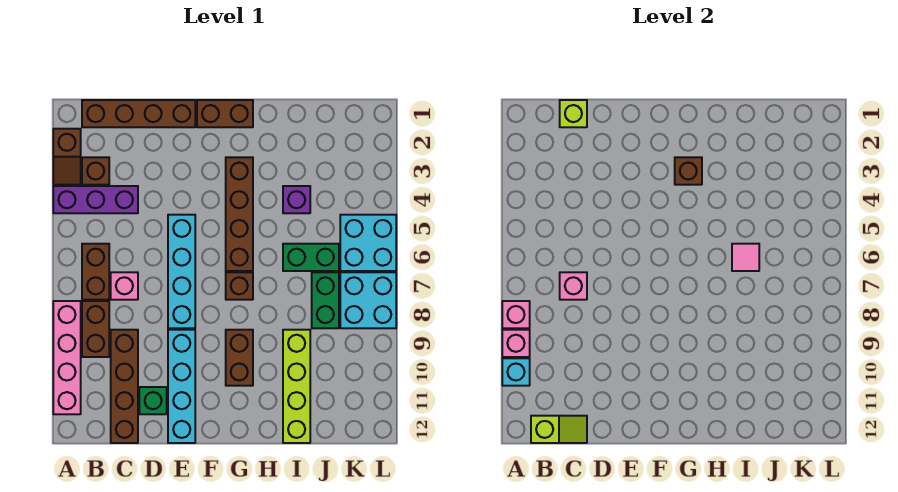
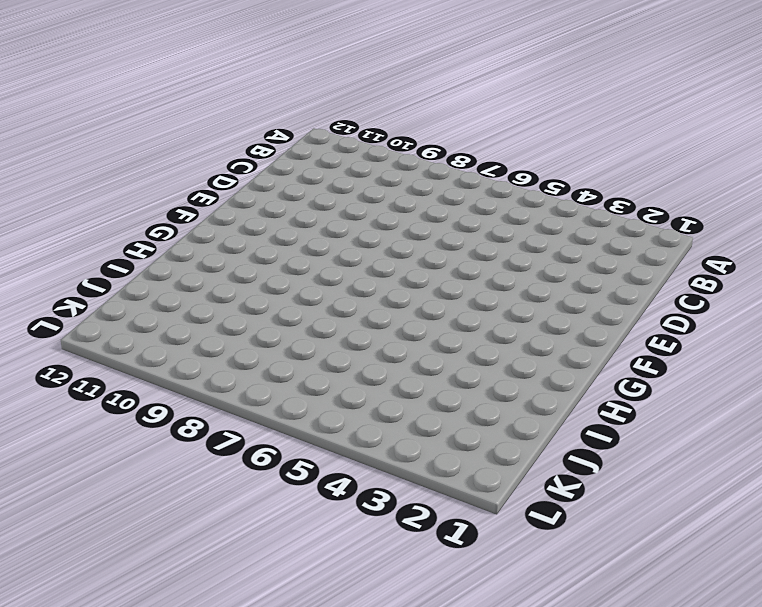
none -> brown 1x2 slope [53,129,81,185]
none -> purple 1x3 brick [53,186,138,213]
none -> pink 1x4 brick [53,301,81,414]
none -> brown 1x4 brick [82,100,195,127]

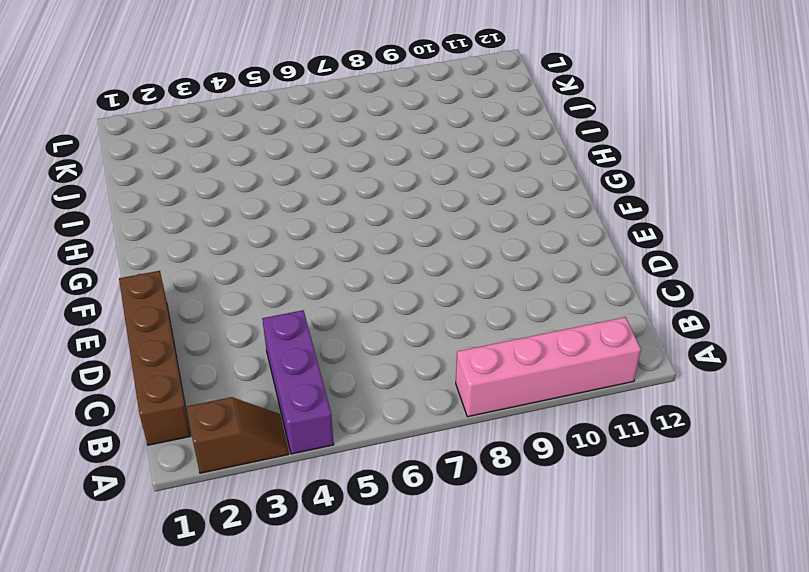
none -> brown 1x1 brick [82,157,109,185]
none -> brown 1x2 brick [82,244,109,300]
none -> brown 1x2 brick [82,301,109,357]
none -> pink 1x1 brick [111,272,138,300]

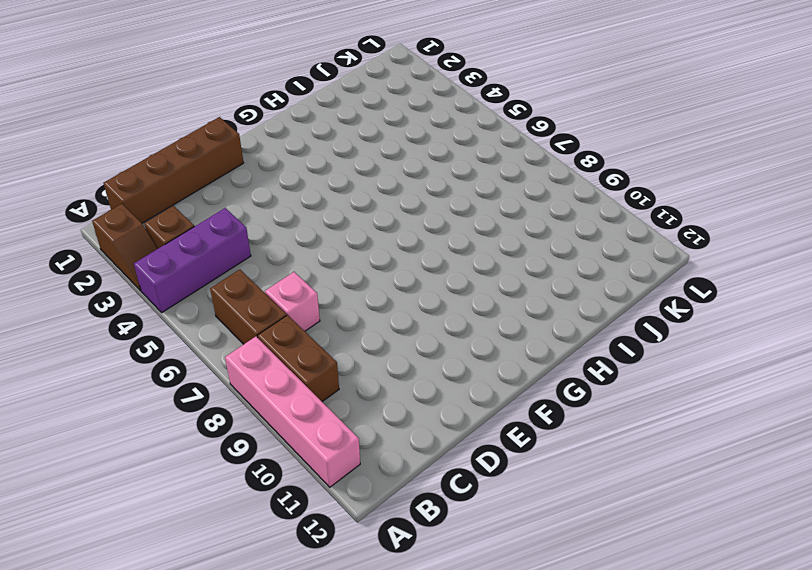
none -> brown 1x4 brick [111,330,138,443]
none -> green 1x1 brick [139,387,167,414]
none -> cyan 1x4 brick [168,215,195,328]
none -> cyan 1x4 brick [168,330,195,443]

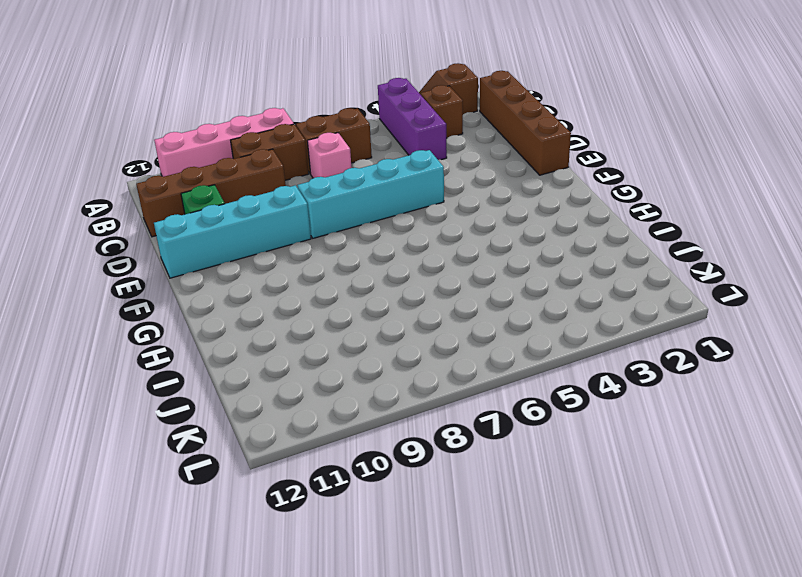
none -> brown 1x2 brick [197,100,253,127]
none -> brown 1x4 brick [226,157,253,271]
none -> brown 1x1 brick [226,272,253,300]
none -> brown 1x2 brick [226,330,253,386]

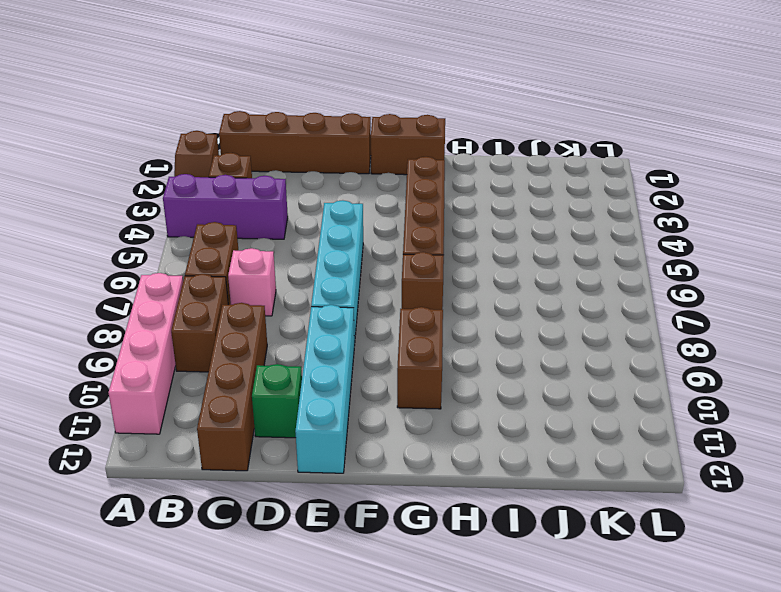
none -> purple 1x1 brick [283,186,310,213]
none -> green 1x2 brick [283,244,339,271]
none -> lime 1x4 brick [283,330,310,443]
none -> green 1x2 brick [312,272,339,328]

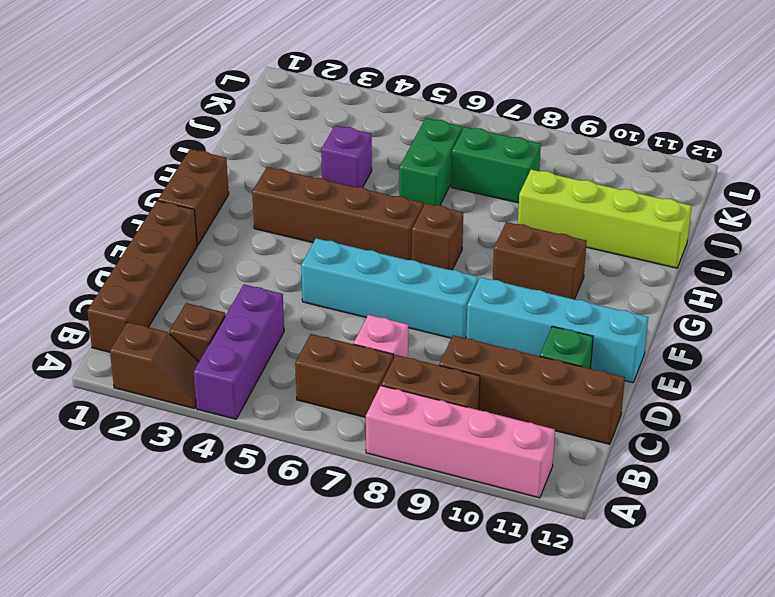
none -> cyan 2x2 brick [340,215,396,271]
none -> cyan 2x2 brick [340,272,396,328]
none -> pink 1x1 brick [502,301,530,328]
none -> pink 1x1 brick [502,330,530,357]

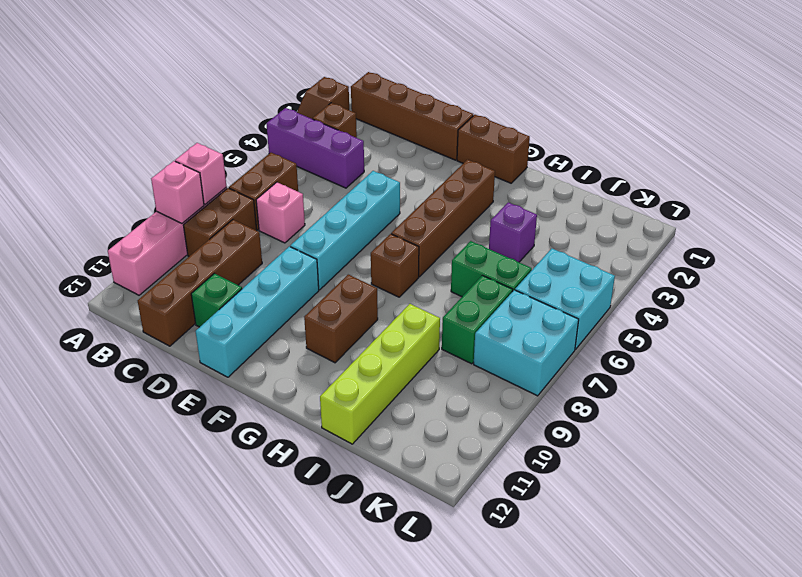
none -> cyan 1x1 brick [502,358,530,386]
none -> lime 1x2 slope [531,416,587,443]
none -> lime 1x1 brick [560,100,587,127]
none -> pink 1x1 brick [560,272,587,300]

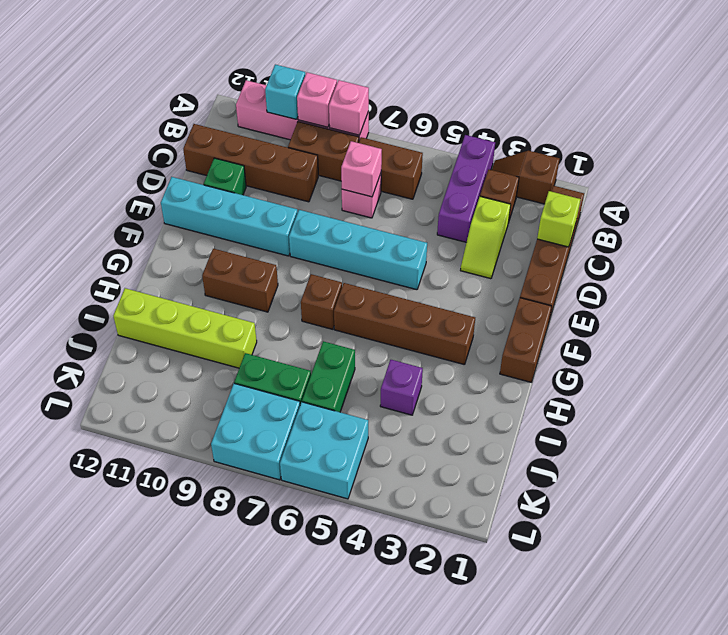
lime 1x2 slope [460,196,511,279] -> lime 1x2 slope moved to [531,416,587,443]
none -> brown 1x1 brick [675,157,702,185]
none -> pink 1x1 tile [732,244,759,271]

